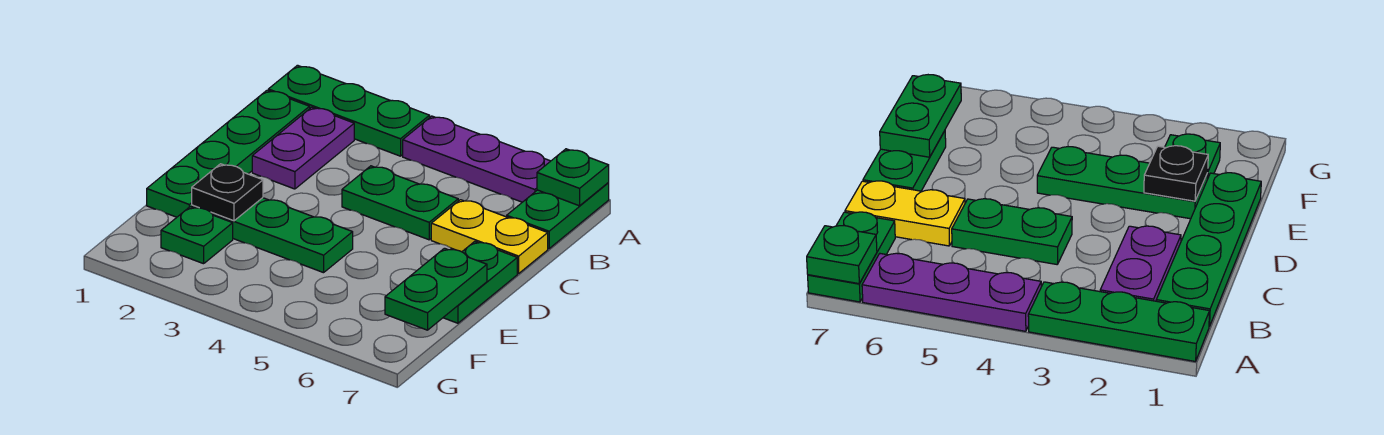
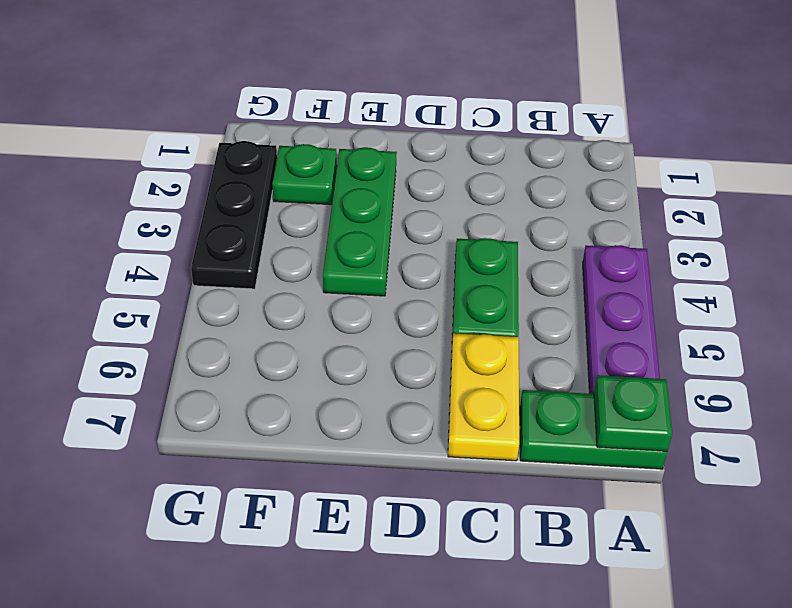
black 1x3 plate [191,141,277,289] -> none
none -> green 1x3 plate [268,65,430,156]
none -> green 1x4 plate [147,90,310,217]
none -> purple 1x2 plate [252,107,354,189]

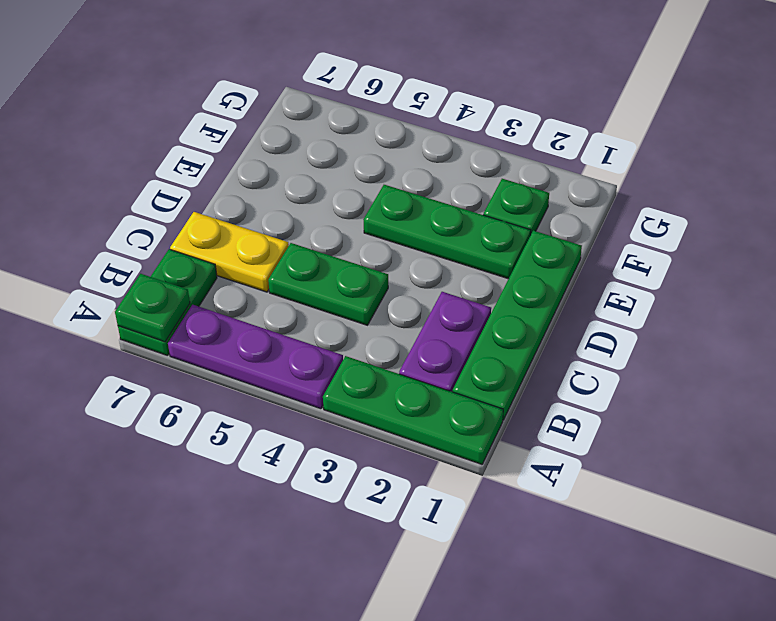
none -> green 1x2 plate [443,242,517,323]
none -> black 1x1 plate [192,164,263,221]
none -> green 1x2 plate [385,248,487,330]

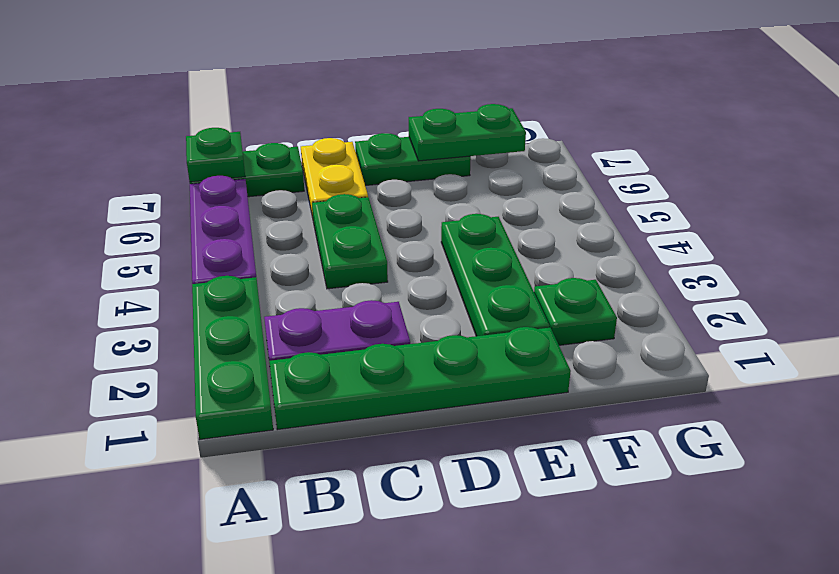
none -> black 1x1 plate [192,164,263,221]

